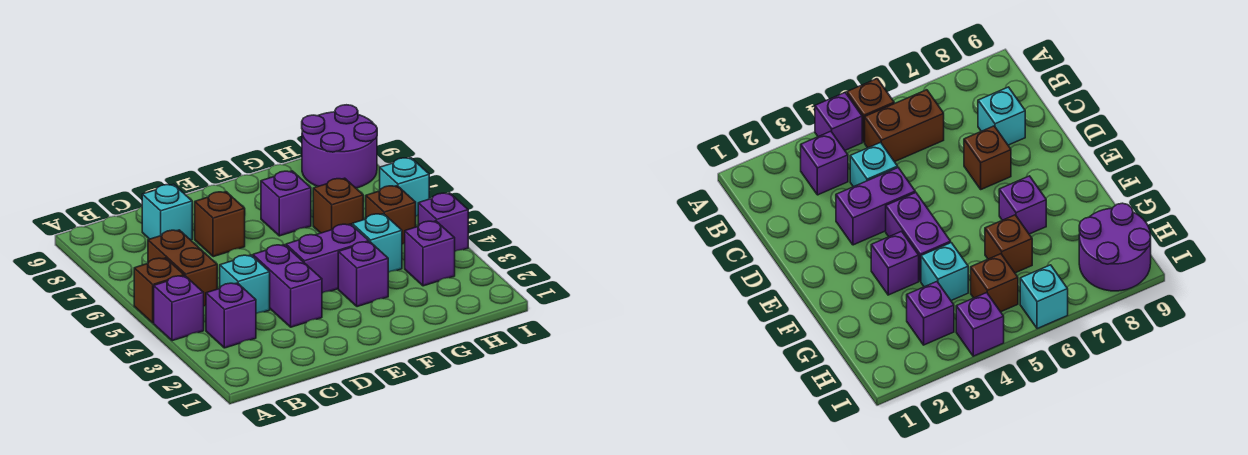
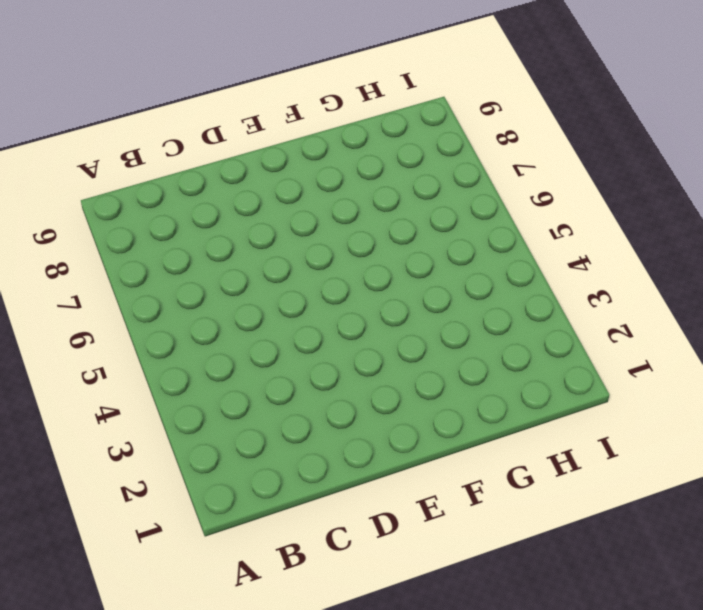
none -> purple 1x1 brick [154,276,204,341]
none -> brown 1x1 brick [134,258,184,323]
none -> purple 1x1 brick [206,283,256,348]

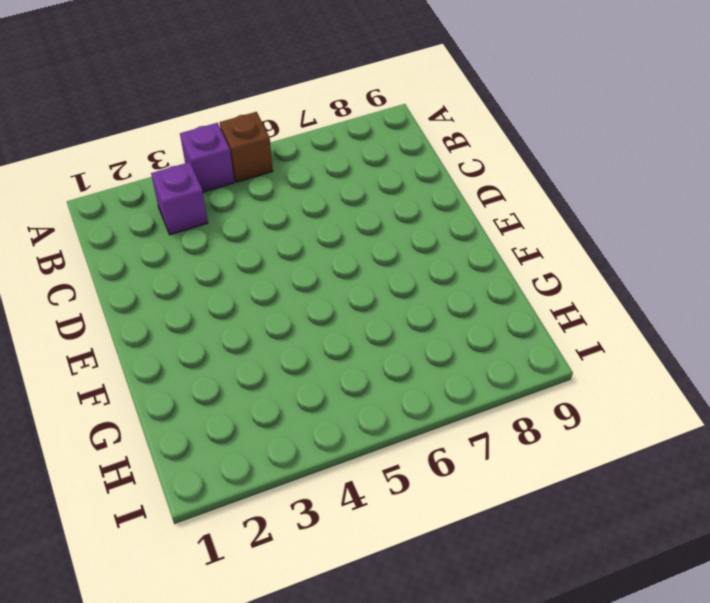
none -> brown 1x2 brick [148,230,217,306]
none -> cyan 1x1 brick [220,255,270,314]
none -> cyan 1x1 brick [142,184,192,240]

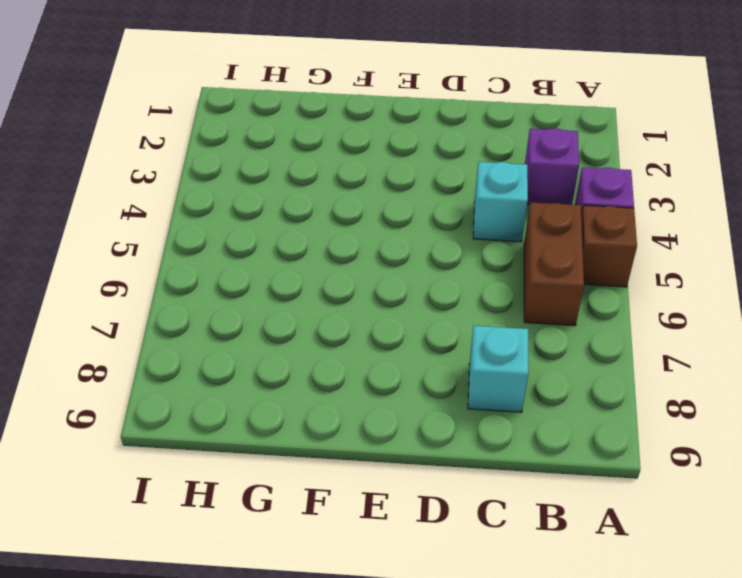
none -> purple 1x2 brick [253,245,322,327]
none -> brown 1x1 brick [195,192,245,257]
none -> purple 1x2 brick [286,224,369,293]

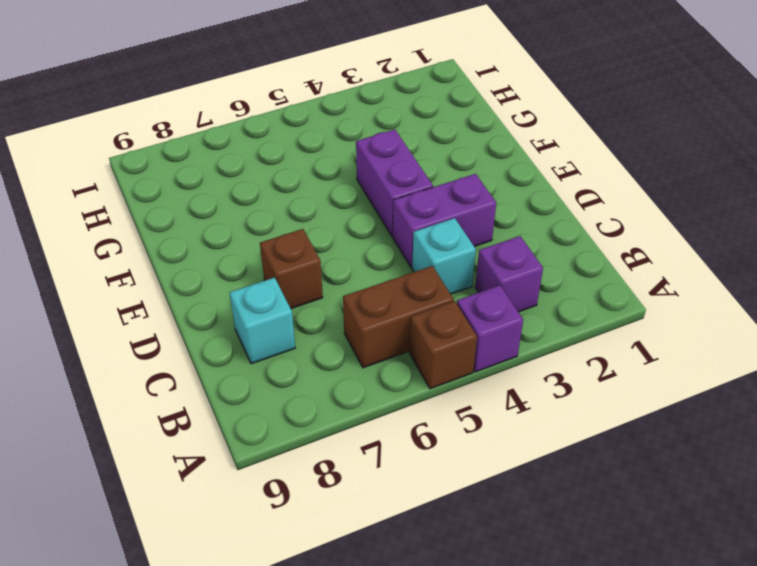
none -> purple 1x1 brick [338,242,388,307]
none -> purple 1x1 brick [261,171,311,236]
none -> cyan 1x1 brick [352,214,402,272]

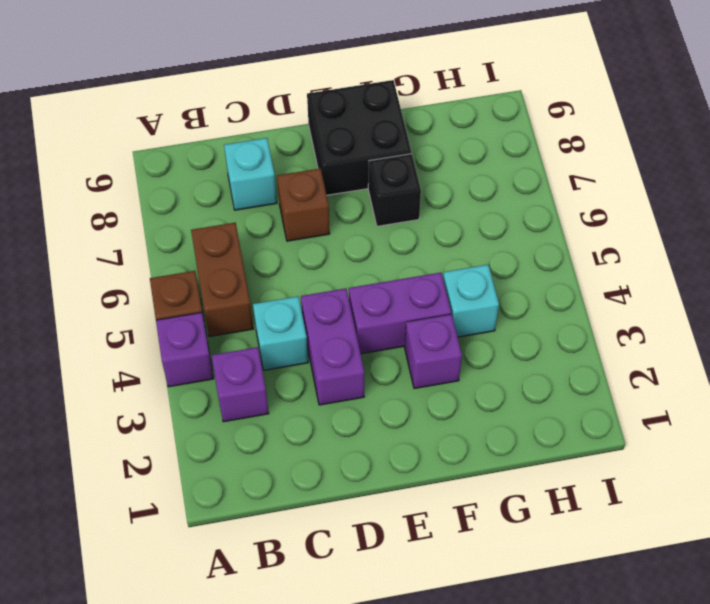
black 2x2 brick [307,80,411,195] -> none
black 1x1 brick [368,154,421,226] -> purple 1x1 brick [261,171,311,236]
none -> brown 1x1 brick [313,178,363,233]
none -> purple 1x1 brick [405,221,455,286]
none -> brown 1x1 brick [366,186,416,244]

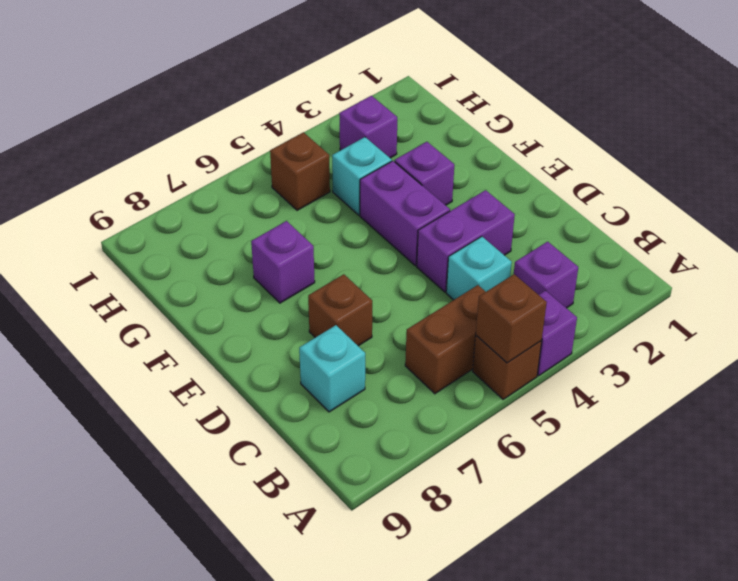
brown 1x1 brick [476,274,547,363] -> brown 1x1 brick moved to [313,178,363,233]
none -> purple 2x2 round brick [302,105,377,188]
none -> purple 1x1 brick [418,193,468,251]
none -> cyan 1x1 brick [380,158,429,216]

